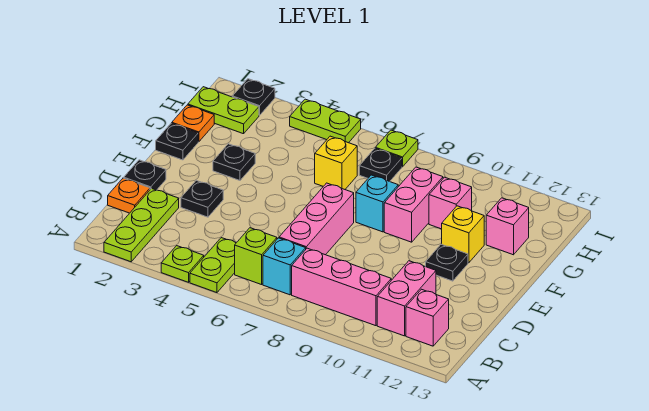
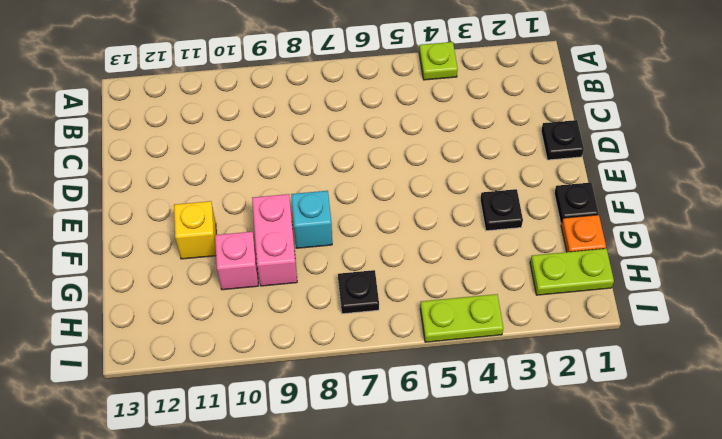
none -> lime 1x3 plate [104,189,179,262]
none -> lime 1x2 plate [190,238,236,293]
none -> lime 1x1 brick [235,228,277,285]

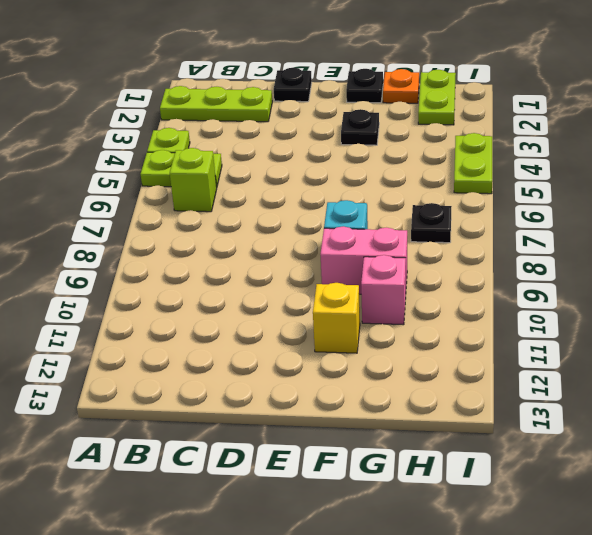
none -> cyan 1x1 brick [263,238,306,295]
none -> pink 1x3 brick [292,248,391,326]
none -> pink 1x2 brick [377,261,436,336]

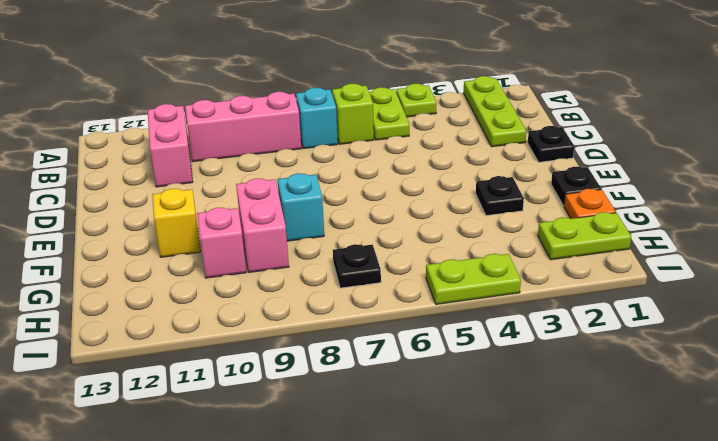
none -> pink 1x1 brick [406,289,449,346]
none -> orange 1x1 plate [108,178,150,213]
none -> pink 1x3 brick [279,183,354,255]

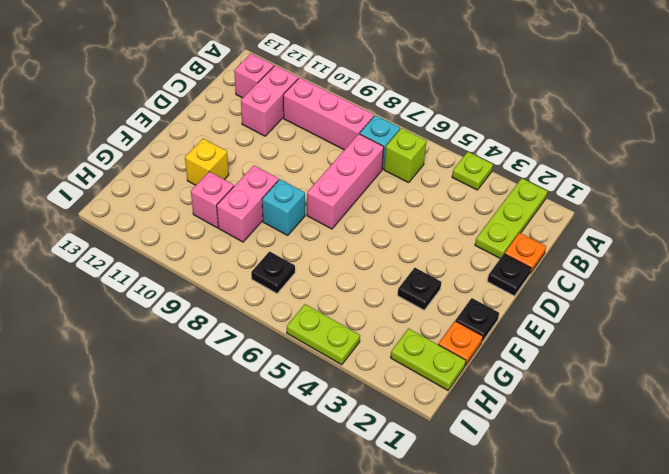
none -> lime 1x2 plate [190,238,236,293]
none -> black 1x1 plate [181,180,223,217]
none -> black 1x1 plate [426,244,468,281]

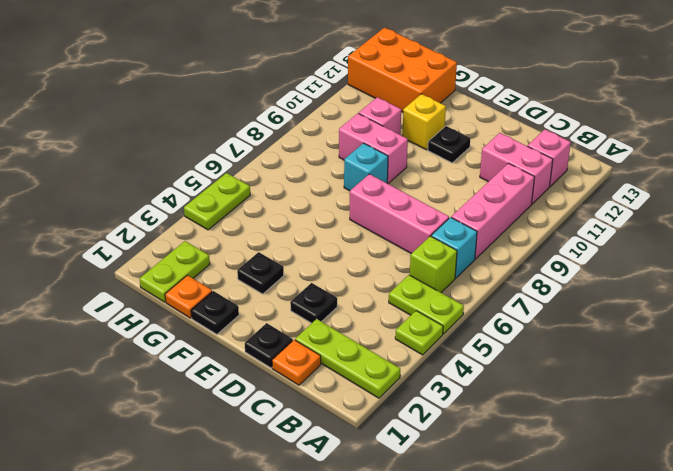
orange 2x3 brick [348,28,457,112] -> pink 1x1 brick [486,198,529,255]
none -> yellow 1x1 brick [315,136,357,189]
none -> black 1x1 plate [359,148,402,182]
none -> black 1x1 plate [232,79,275,115]

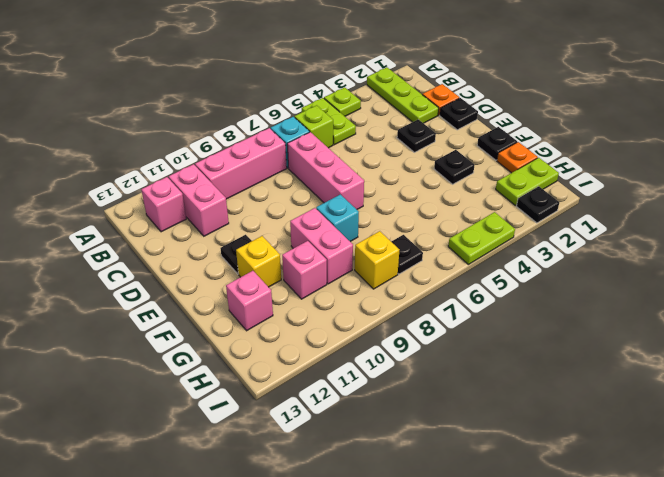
yellow 1x1 brick [355,231,399,289] -> yellow 1x1 brick moved to [315,136,357,189]
none -> lime 1x1 plate [375,130,418,167]

